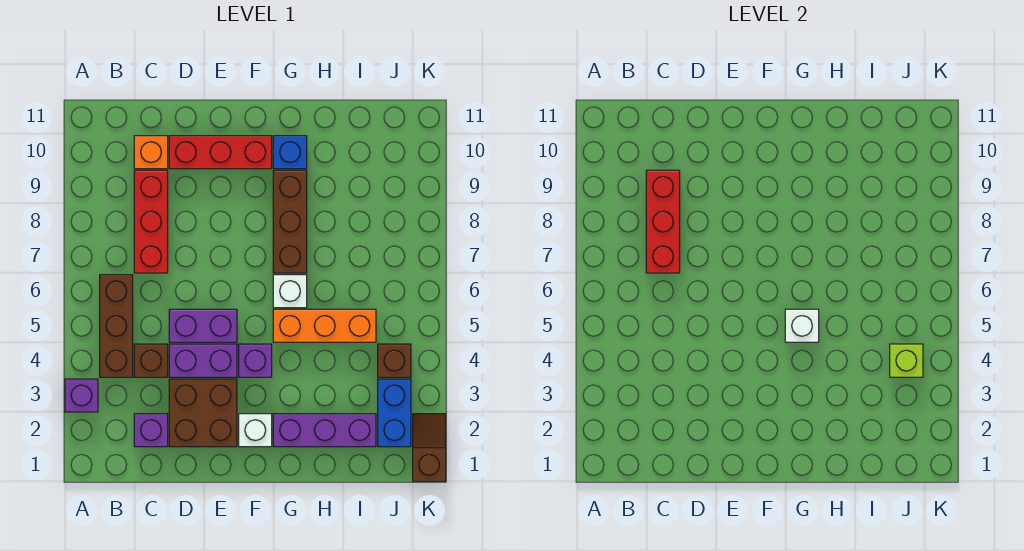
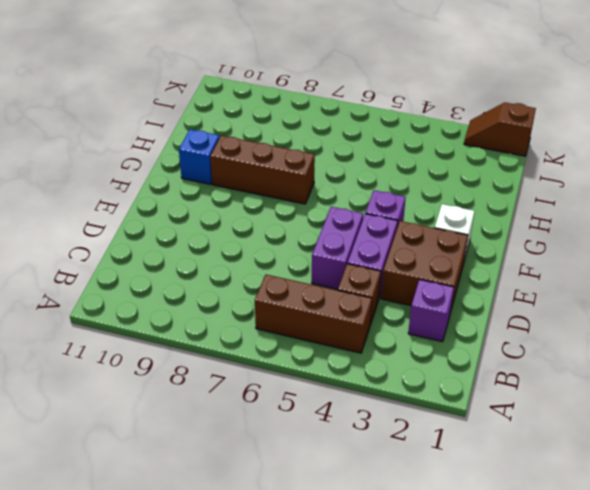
none -> purple 1x1 brick [65,379,98,412]
none -> red 1x3 brick [134,170,168,273]
none -> orange 1x1 brick [134,136,168,169]

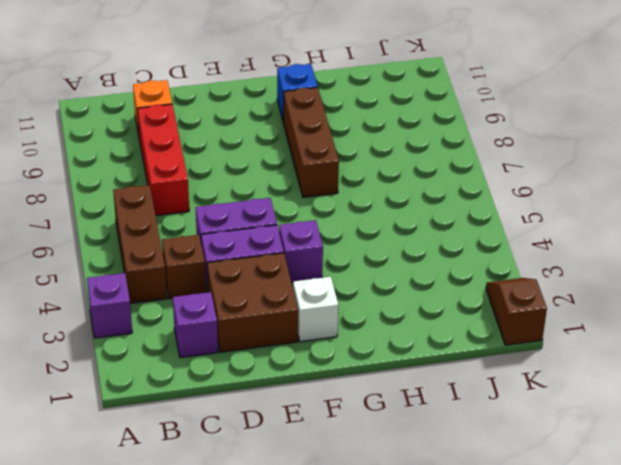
none -> red 1x3 brick [169,136,272,169]
none -> purple 1x3 brick [273,414,376,447]
none -> orange 1x3 brick [273,309,376,342]

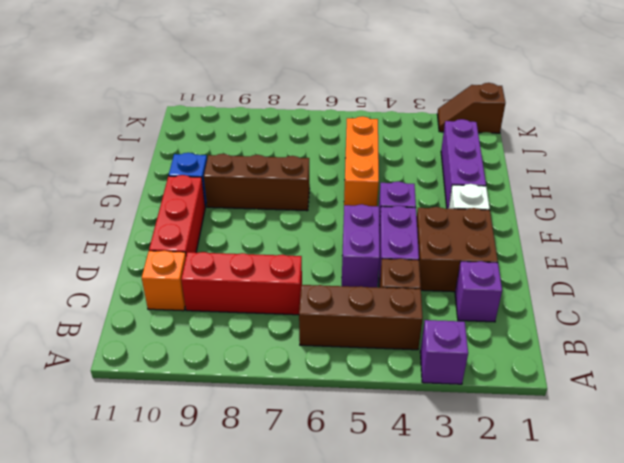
none -> white 1x1 brick [273,275,307,308]
none -> blue 1x2 brick [378,379,411,447]
none -> brown 1x1 brick [378,344,411,377]

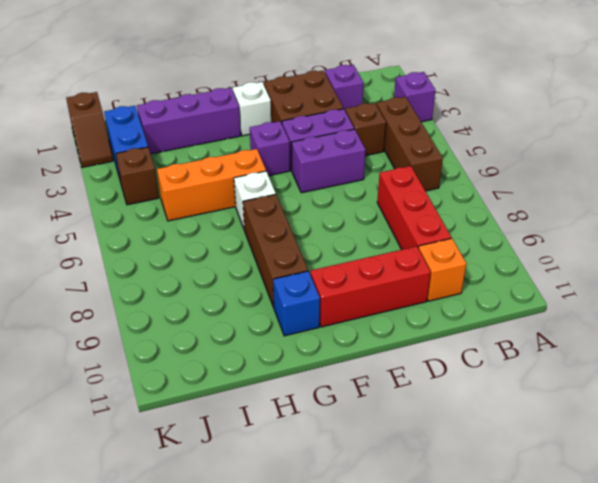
none -> red 1x3 brick [646,170,680,273]
none -> white 1x1 brick [785,309,819,342]
none -> lime 1x1 brick [890,344,923,377]

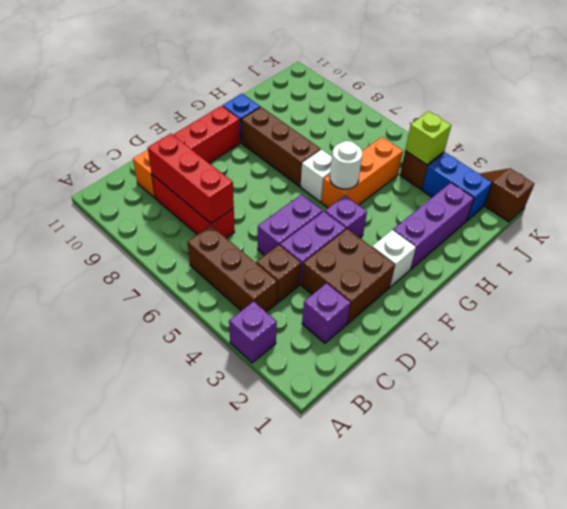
white 1x1 round brick [330,141,362,189] -> white 1x1 brick [785,309,819,342]

